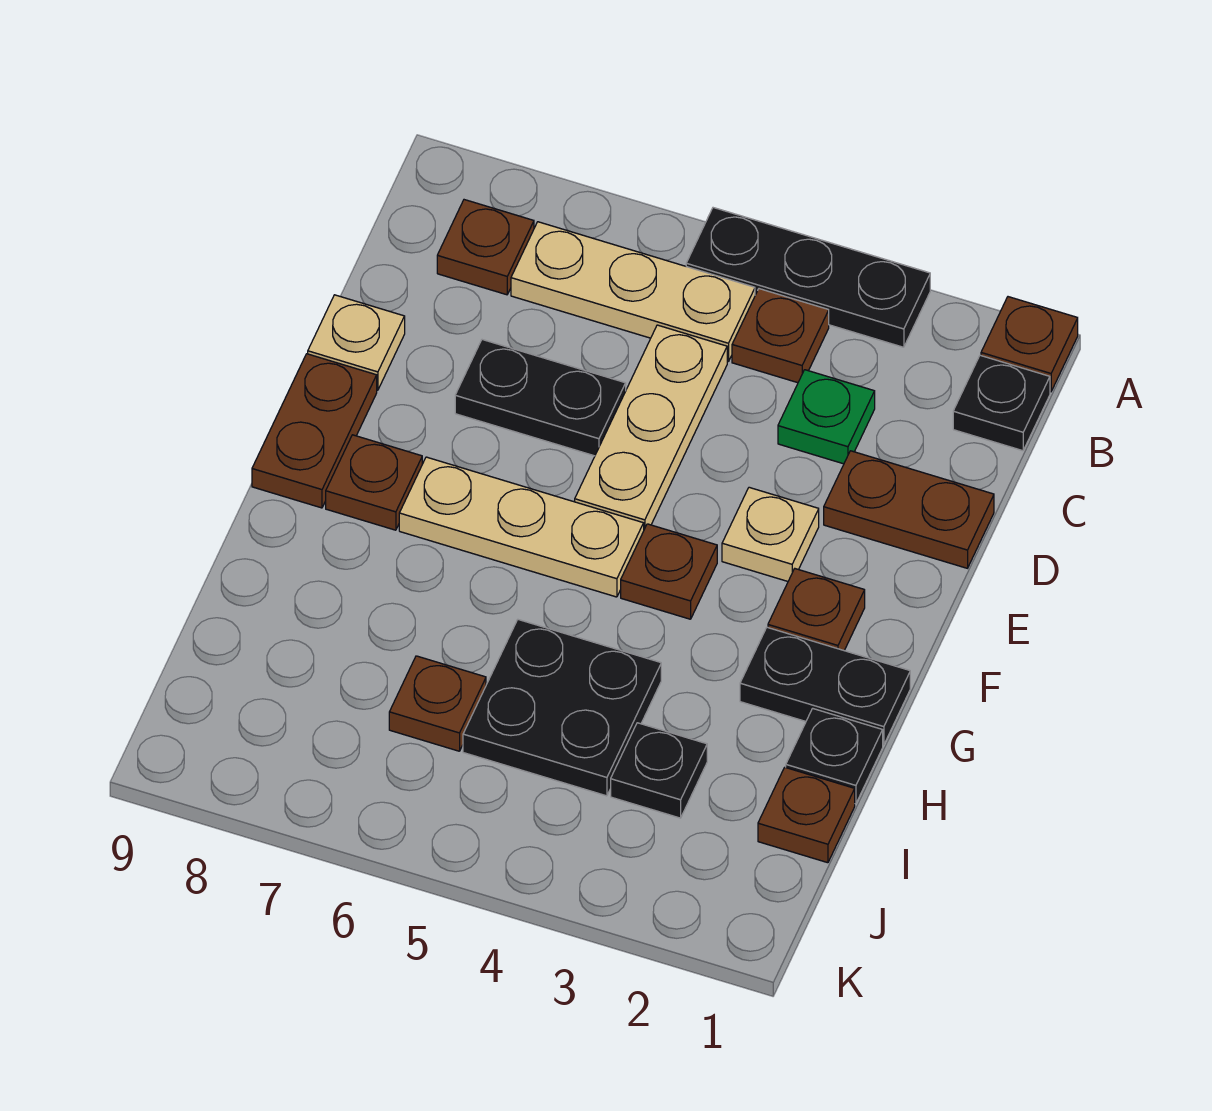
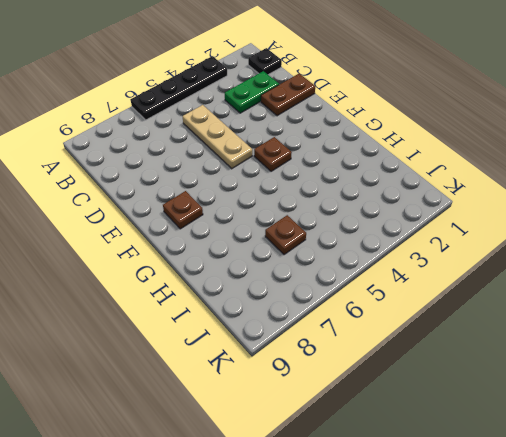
black 1x4 plate [131,56,227,120] -> black 1x3 plate [686,208,930,347]
green 1x2 plate [225,71,279,113] -> green 1x1 plate [778,370,875,464]
none -> brown 1x1 plate [981,297,1078,392]
none -> brown 1x1 plate [732,289,829,383]
none -> tan 1x3 plate [511,222,755,362]

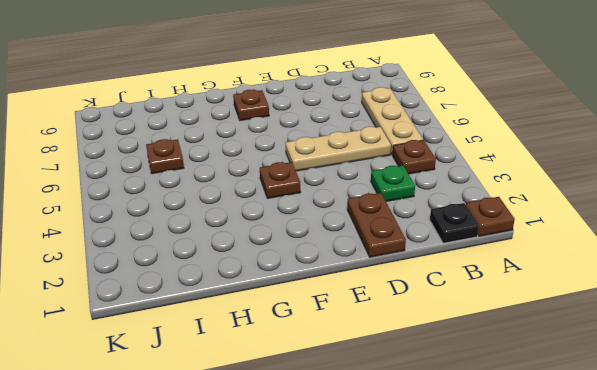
none -> black 1x3 plate [686,208,930,347]
none -> brown 1x1 plate [437,200,534,295]
none -> black 1x2 plate [455,340,626,456]

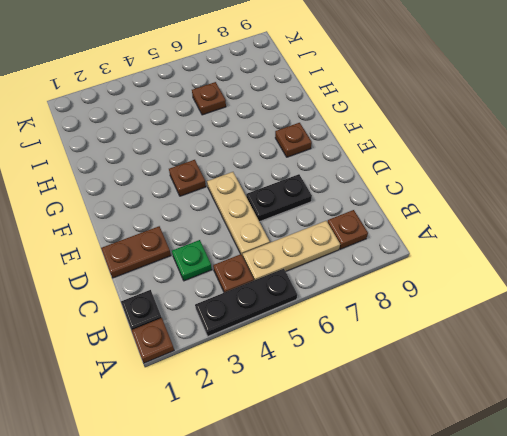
none -> tan 1x1 plate [308,295,405,390]
none -> tan 1x1 plate [722,487,819,581]
none -> brown 1x2 plate [252,354,377,508]

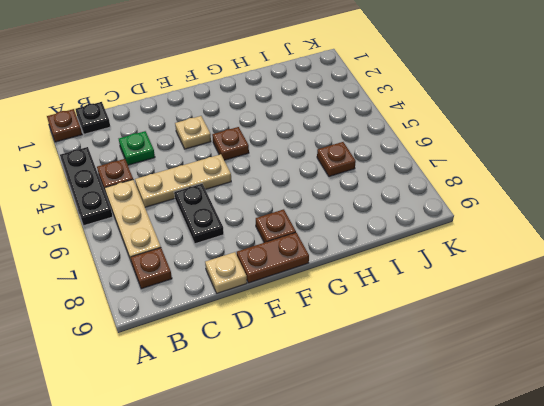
none -> brown 1x2 plate [824,451,994,568]
none -> brown 1x1 plate [768,569,865,650]
none -> tan 1x3 plate [399,457,644,597]

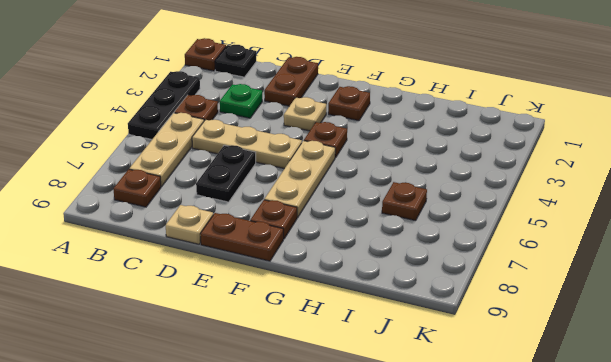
none -> black 1x2 plate [740,627,910,745]
none -> black 1x1 plate [786,708,883,804]
none -> black 2x2 plate [463,620,661,796]

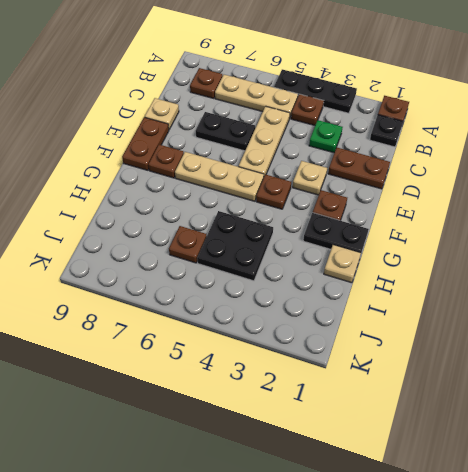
tan 1x1 plate [324,245,361,283] -> black 1x1 plate [786,708,883,804]
none -> brown 1x1 plate [758,767,855,863]
none -> black 1x1 plate [611,723,707,818]

